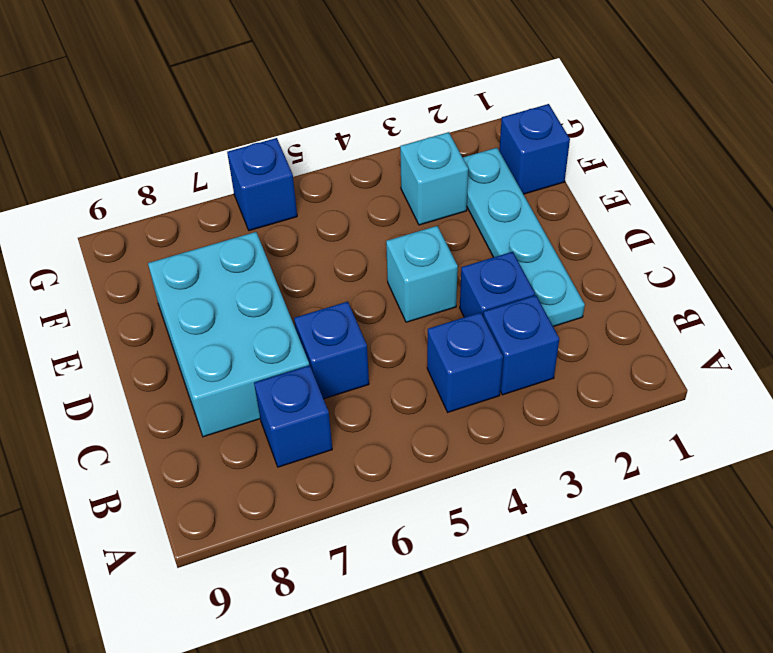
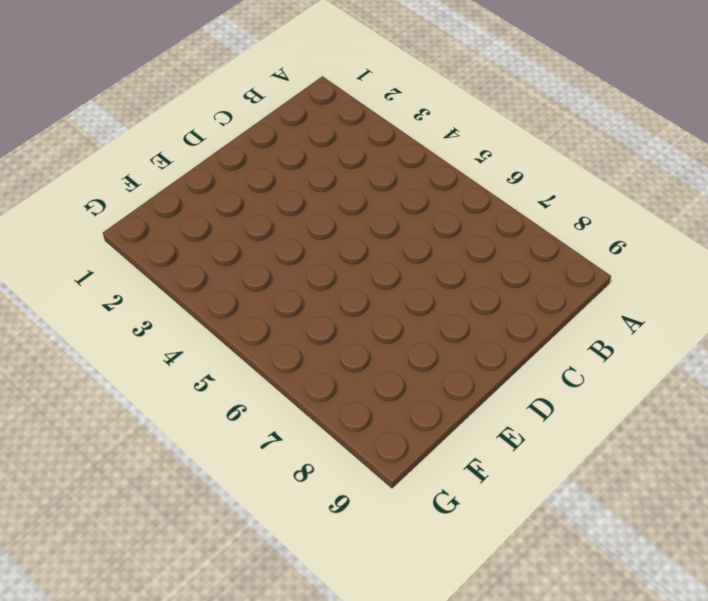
none -> blue 1x1 brick [483,295,559,395]
none -> blue 1x1 brick [427,312,503,412]

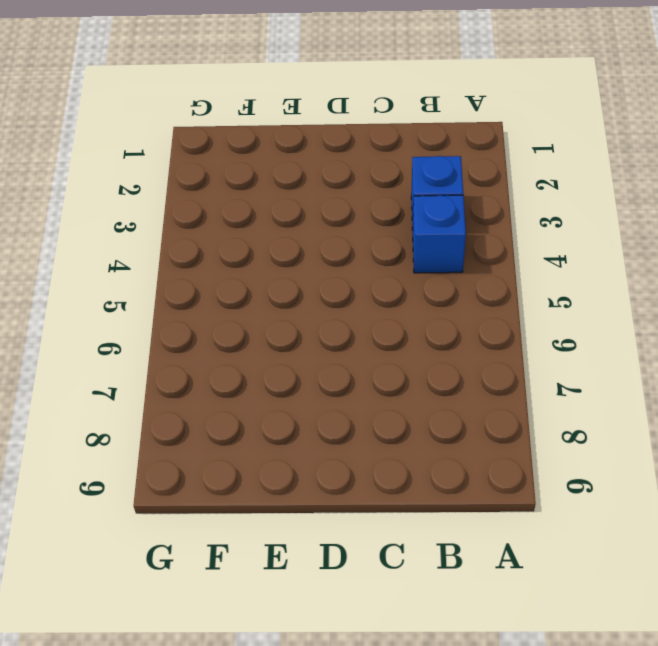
none -> blue 1x1 brick [254,365,332,467]
none -> cyan 1x4 plate [463,148,585,327]

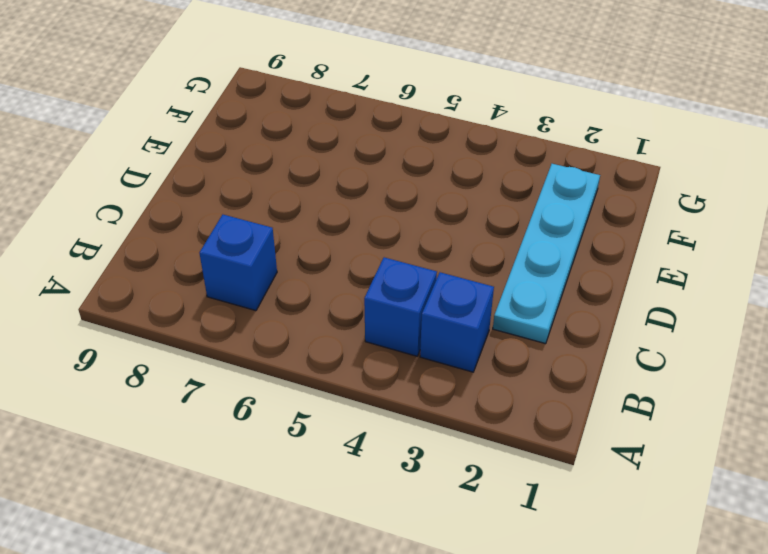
none -> blue 1x1 brick [460,252,535,317]
none -> blue 1x1 brick [294,302,369,399]

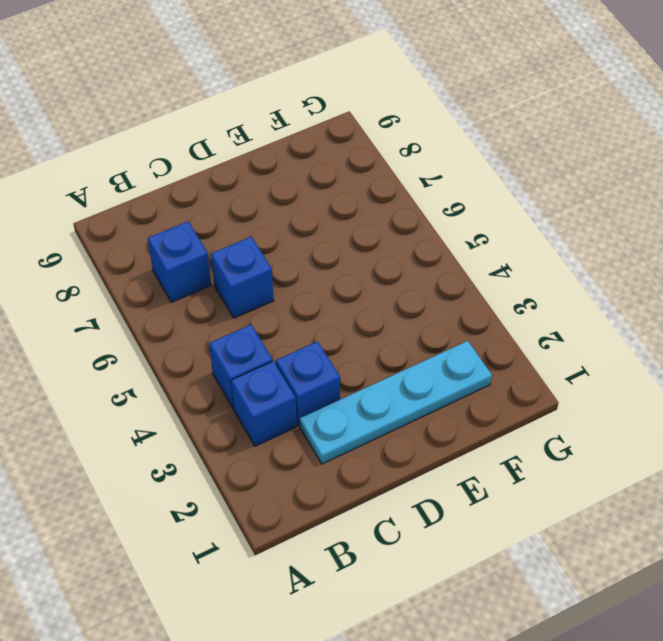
none -> cyan 2x3 brick [148,232,309,437]
none -> cyan 1x1 brick [386,226,458,322]

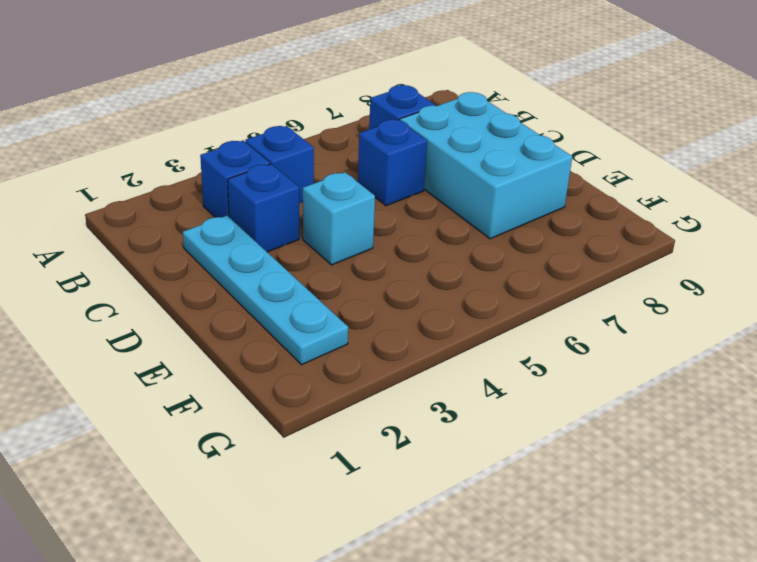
none -> blue 1x1 brick [499,104,570,194]
none -> cyan 1x1 brick [400,132,468,225]

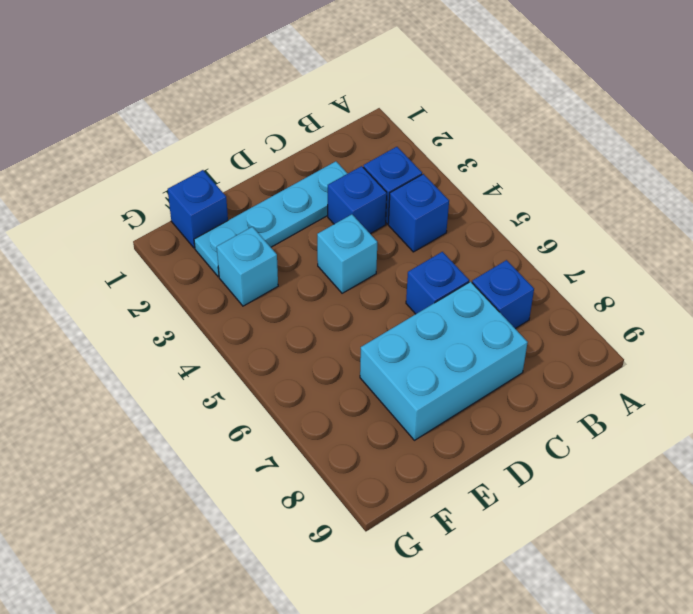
none -> blue 1x1 brick [227,138,297,231]

